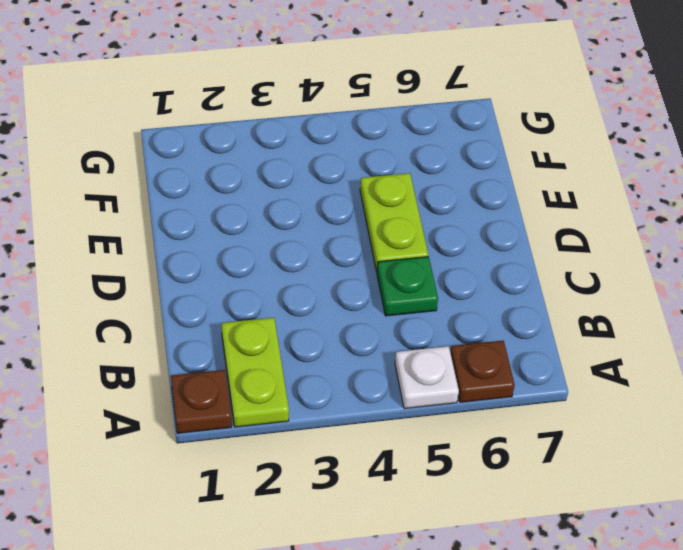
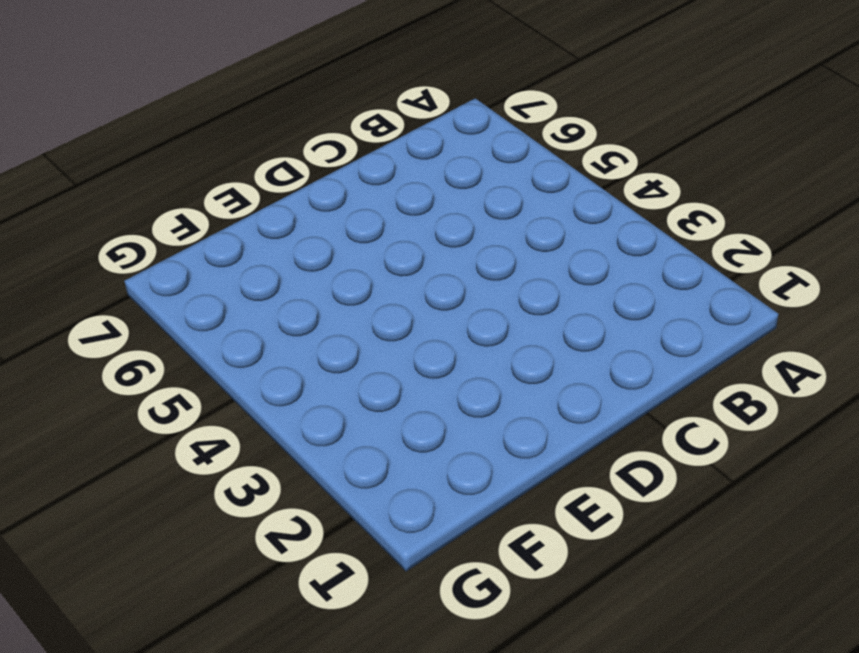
none -> brown 1x1 plate [171,370,232,433]
none -> lime 1x2 plate [222,318,289,427]

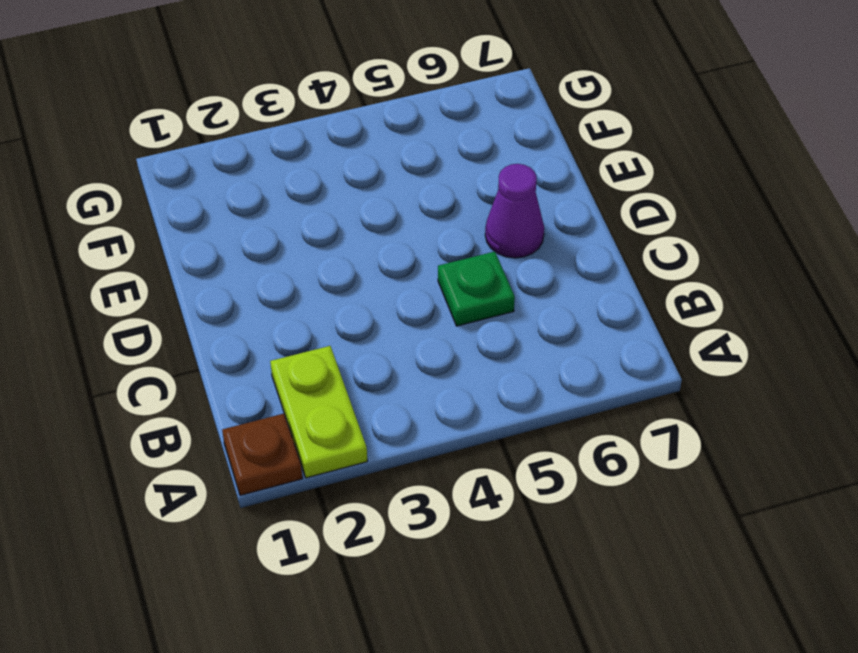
purple 1x1 cone [485,164,544,258] -> none
none -> white 1x1 plate [395,346,459,409]
none -> brown 1x1 plate [450,340,515,402]

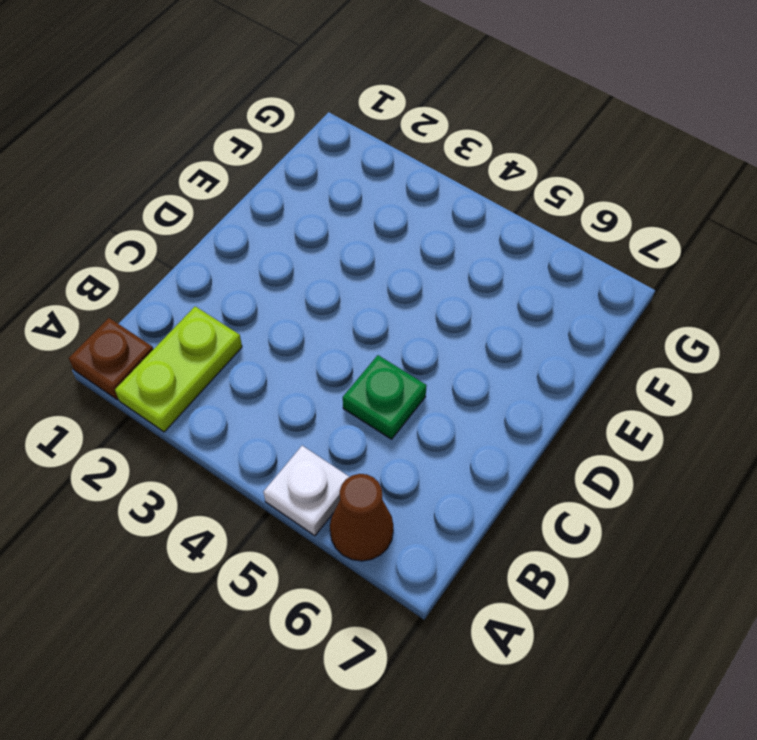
brown 1x1 cone [330,474,393,561] -> brown 1x1 plate [450,340,515,402]
none -> lime 1x2 plate [360,173,428,272]

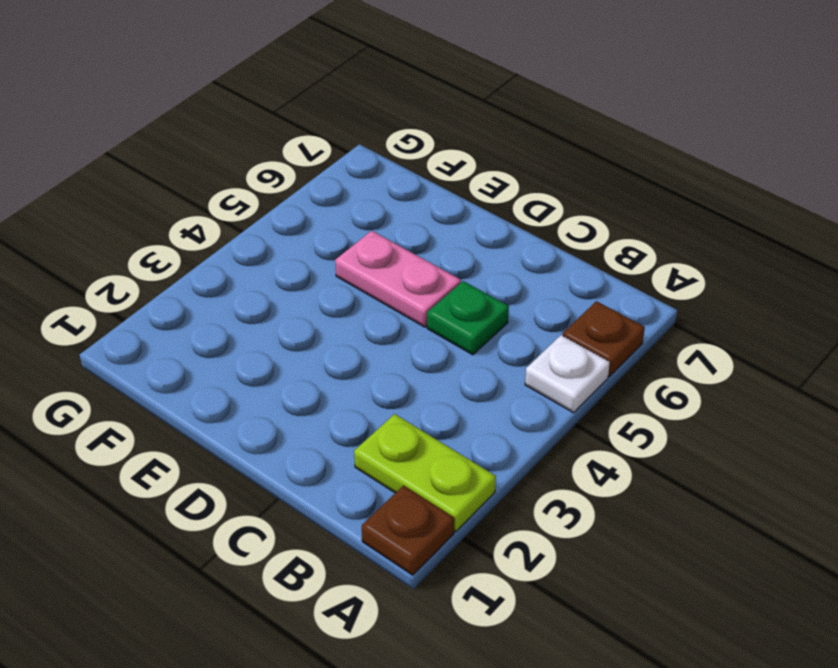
pink 1x2 plate [335,231,461,327] -> lime 1x2 plate [360,173,428,272]

